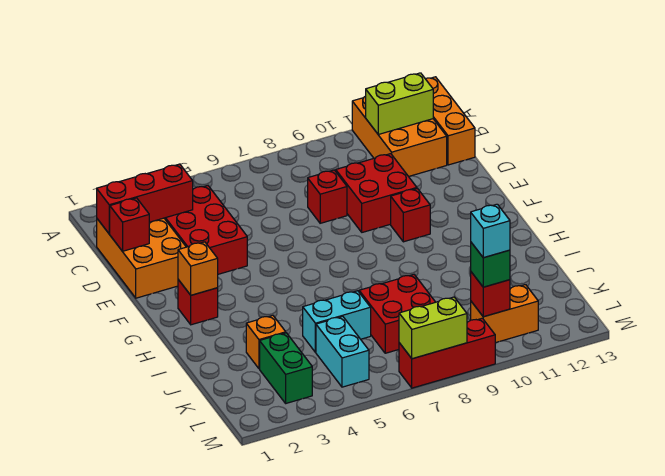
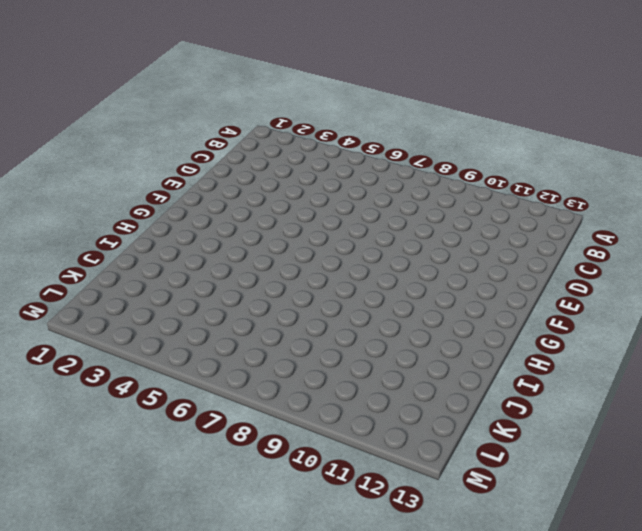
none -> orange 2x3 brick [352,96,447,176]
none -> orange 1x3 brick [425,77,475,165]
none -> orange 2x3 brick [97,218,186,298]

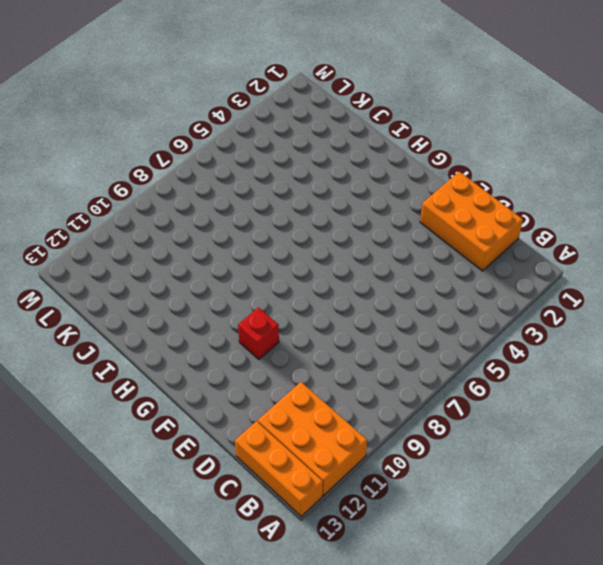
none -> red 2x3 brick [164,186,247,274]
none -> red 1x1 brick [308,170,347,223]
none -> red 2x2 brick [336,154,417,232]

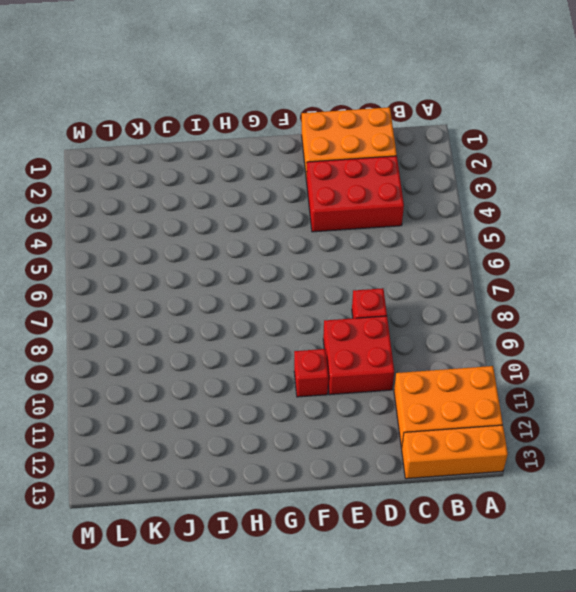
none -> red 1x1 brick [178,280,218,325]
none -> orange 1x1 brick [246,315,286,369]
none -> cyan 1x2 brick [303,291,371,352]

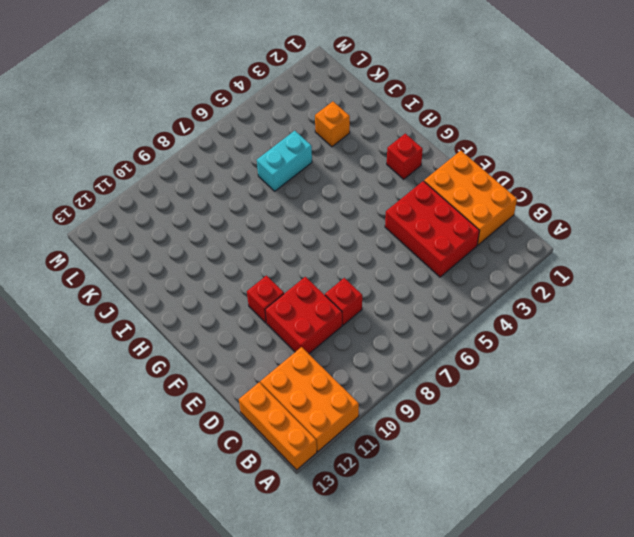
none -> red 2x2 brick [359,275,435,353]
none -> green 1x2 brick [260,333,312,403]
none -> cyan 1x2 brick [316,316,369,387]

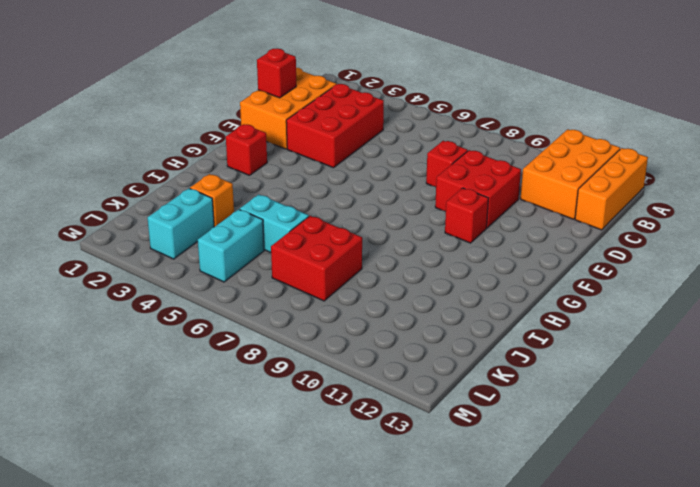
cyan 1x2 brick [147,188,214,259] -> green 1x2 brick [260,333,312,403]
none -> orange 1x2 brick [471,285,538,343]
none -> red 1x3 brick [399,318,495,388]
none -> lime 1x2 brick [366,73,433,134]

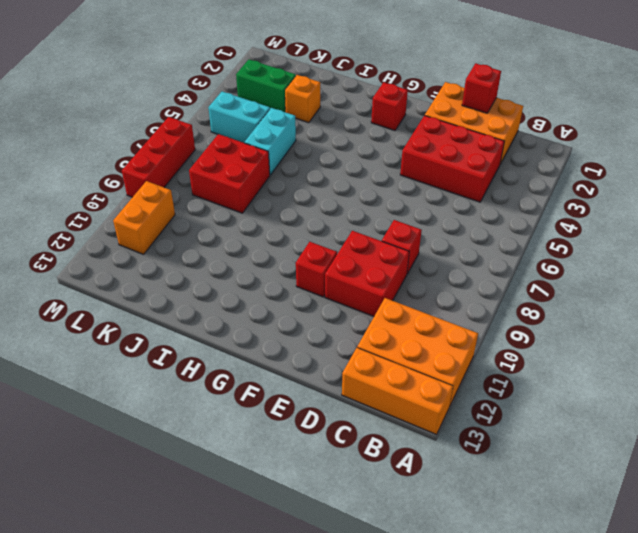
none -> lime 1x2 brick [366,73,433,134]
none -> red 1x3 brick [97,164,193,234]
none -> orange 1x1 brick [178,242,218,295]

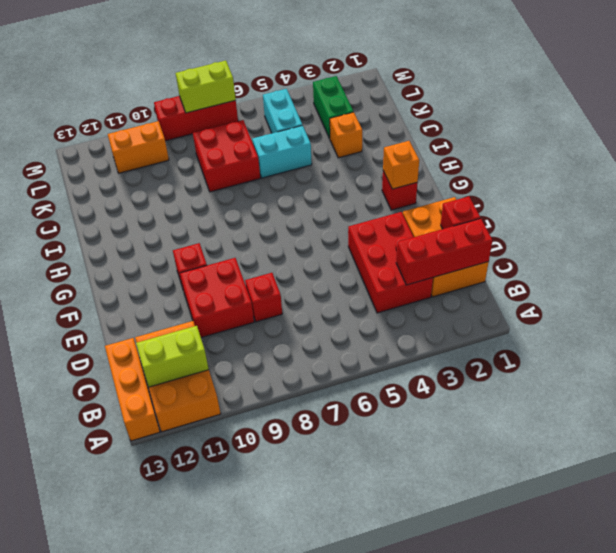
none -> red 1x1 brick [471,272,510,317]
none -> green 1x1 brick [471,243,510,287]
none -> cyan 1x1 brick [471,204,510,258]

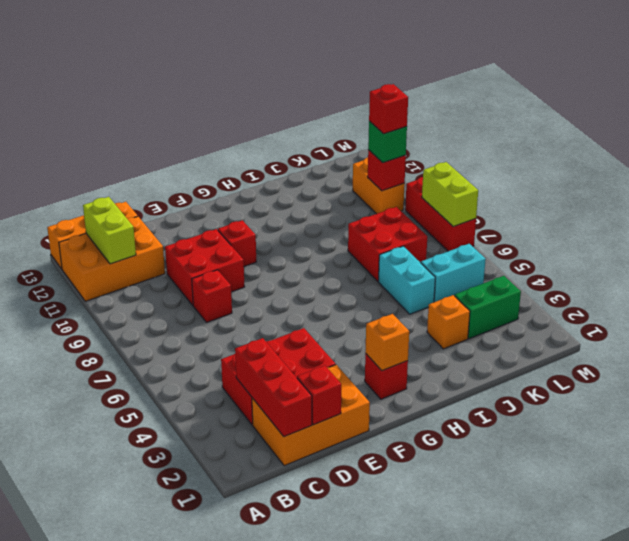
red 1x1 brick [369,84,408,134] -> cyan 1x1 brick [471,204,510,258]

